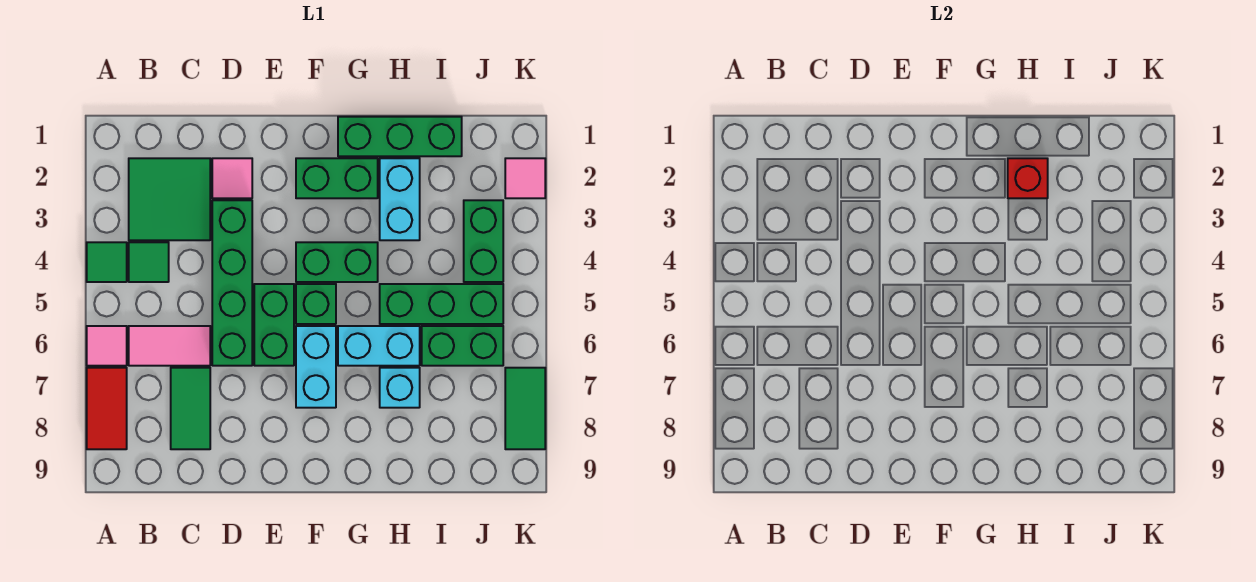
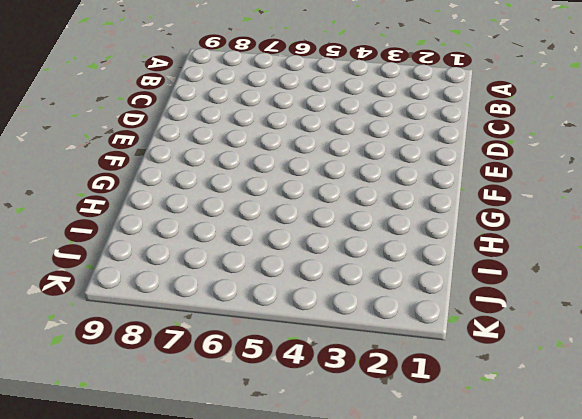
none -> green 1x1 tile [87,242,127,282]
none -> pink 1x1 tile [87,326,127,366]
none -> red 1x2 tile [87,368,127,449]

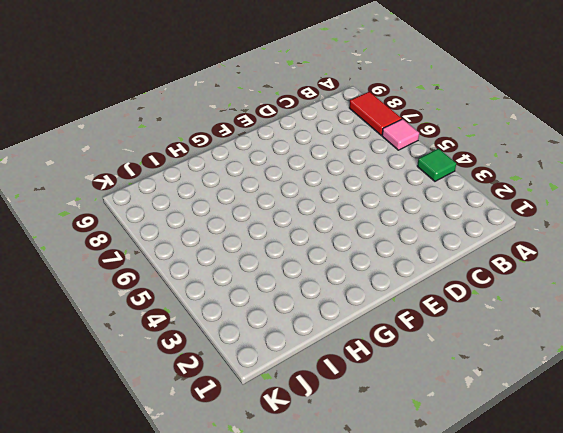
none -> green 2x2 tile [129,158,210,240]
none -> green 1x1 tile [129,242,169,282]
none -> pink 1x2 tile [129,326,210,366]

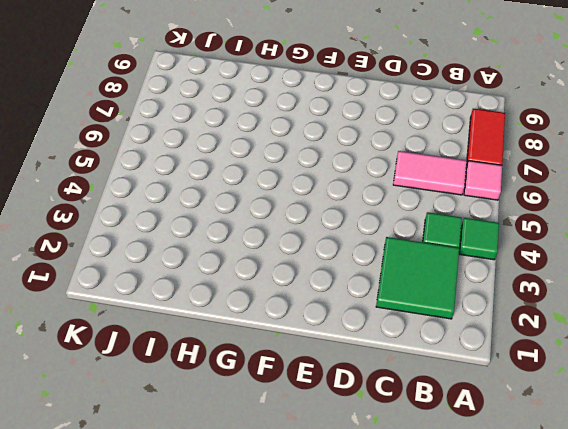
none -> green 1x2 tile [171,368,210,449]
none -> pink 1x1 tile [212,158,252,198]
none -> green 1x4 brick [212,200,252,366]

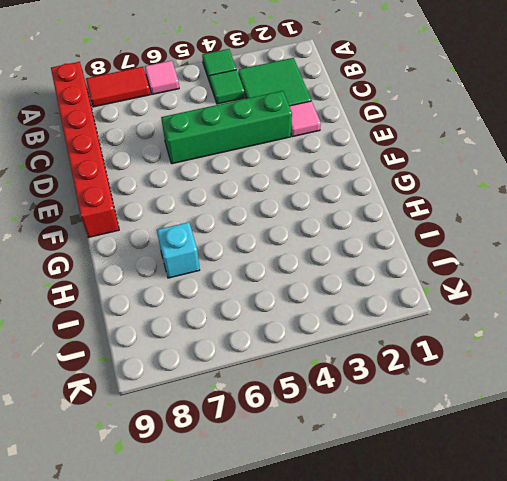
red 1x6 brick [51,62,119,238] -> none
none -> pink 1x2 tile [129,326,210,366]
none -> green 1x2 tile [171,368,210,449]
none -> green 1x2 brick [254,284,294,366]

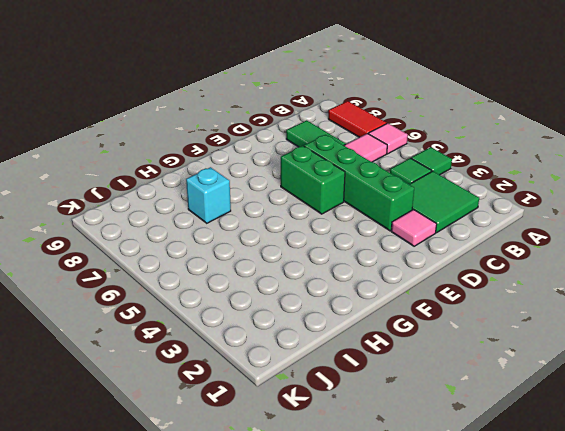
none -> green 1x2 brick [296,158,378,198]
none -> green 1x2 brick [296,242,378,282]
none -> green 1x1 brick [296,284,336,324]

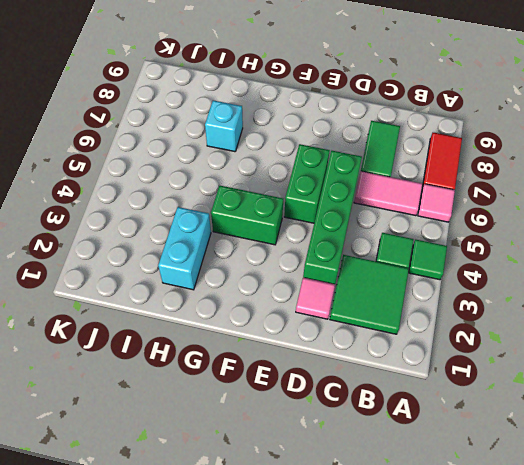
none -> green 1x2 brick [296,158,378,198]
none -> green 1x1 brick [296,284,336,324]
none -> cyan 1x2 brick [296,326,336,408]

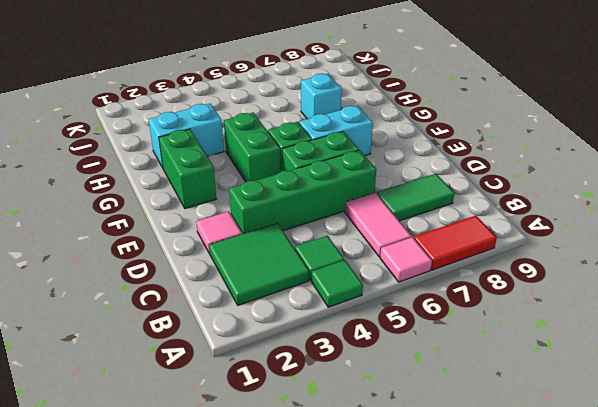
none -> green 1x3 brick [338,117,462,156]
none -> cyan 1x2 brick [338,326,420,366]
none -> green 1x3 brick [380,284,503,324]

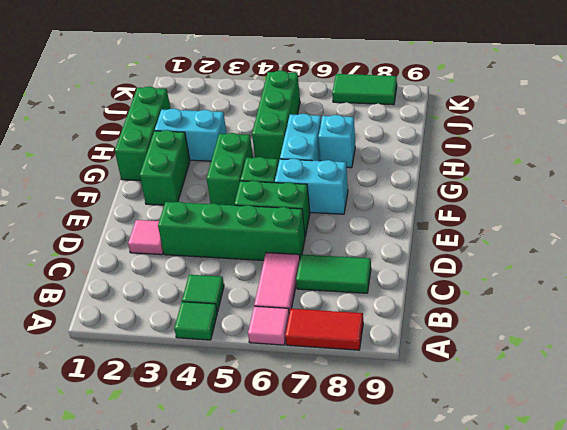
none -> green 2x2 tile [129,158,210,240]
none -> green 1x2 brick [422,326,503,366]
none -> green 1x2 brick [464,200,503,282]

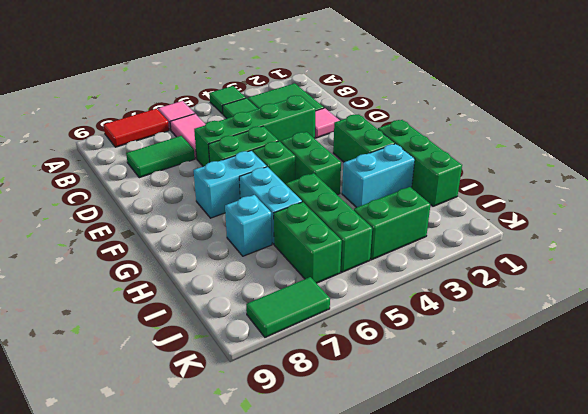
none -> pink 1x1 tile [505,158,545,198]
none -> red 1x1 brick [1008,158,1048,198]

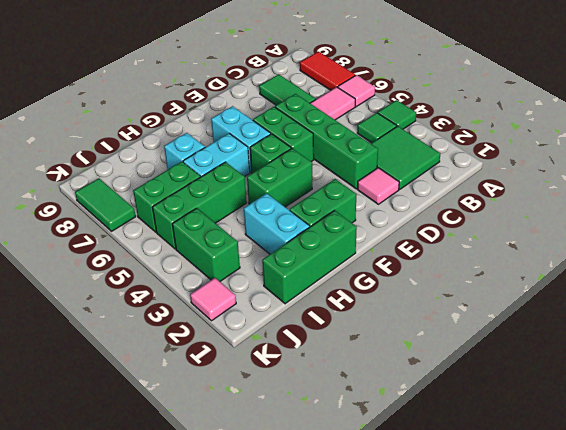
none -> red 1x1 brick [1008,158,1048,198]

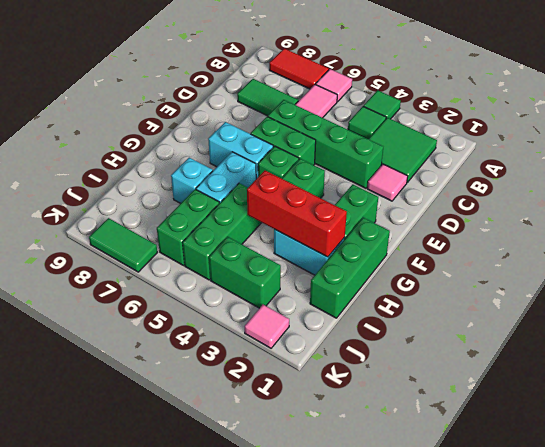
red 1x3 brick [247,171,347,257] -> red 1x1 brick [1008,158,1048,198]

